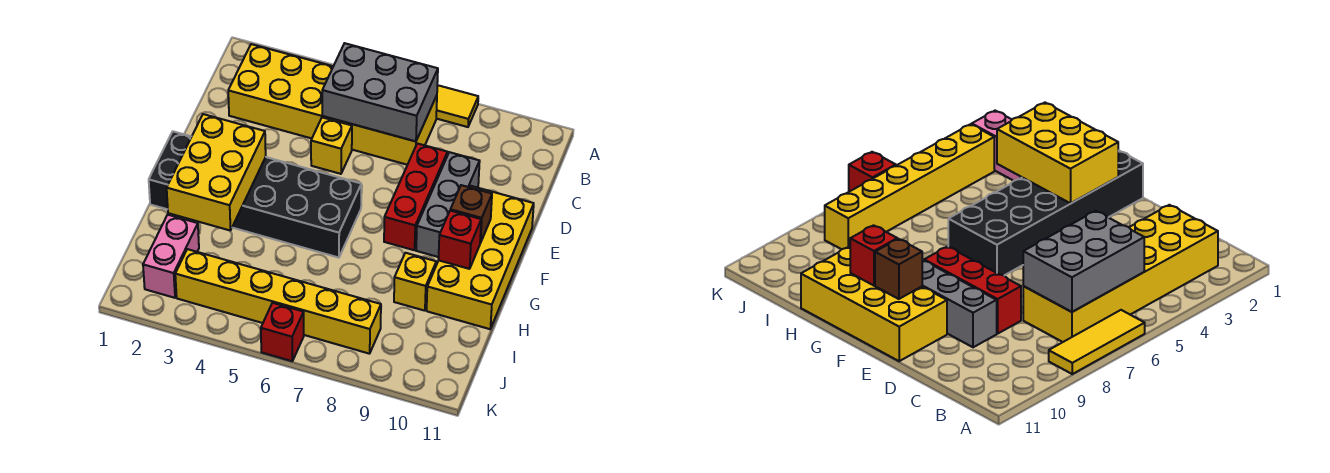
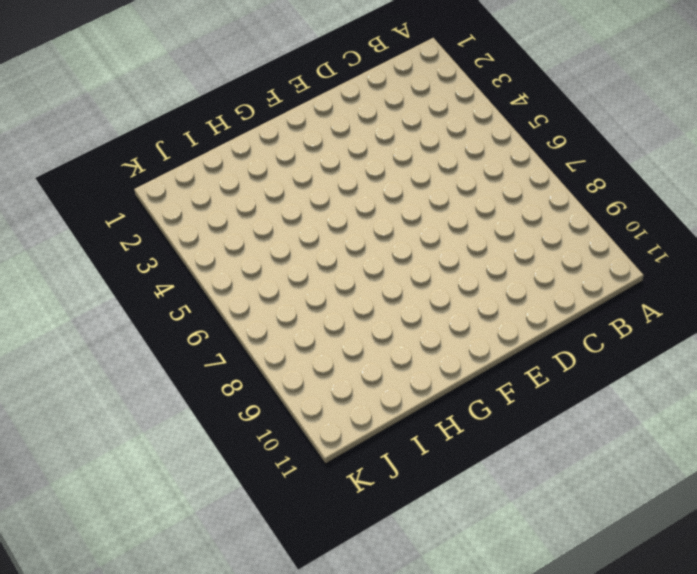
none -> yellow 1x3 tile [436,85,478,127]
none -> yellow 2x6 brick [228,44,437,165]
none -> yellow 1x1 brick [311,117,352,174]

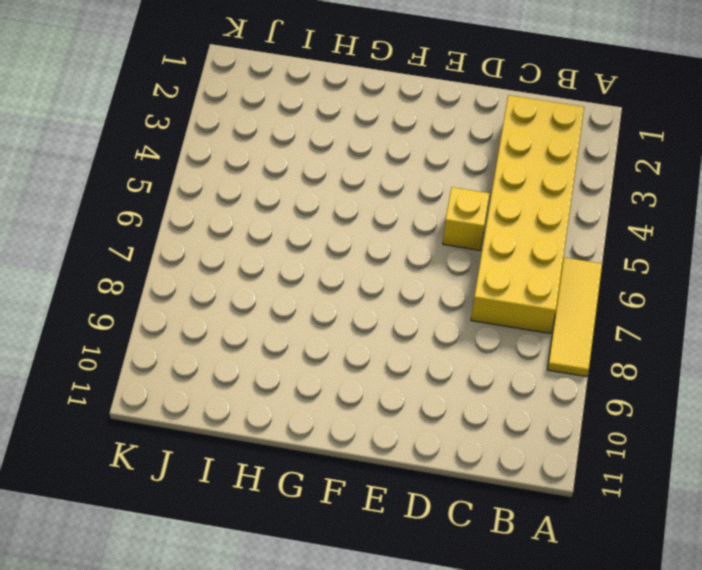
none -> red 1x3 brick [384,143,447,250]
none -> grey 1x3 brick [416,152,480,257]
none -> yellow 2x4 brick [427,186,534,329]

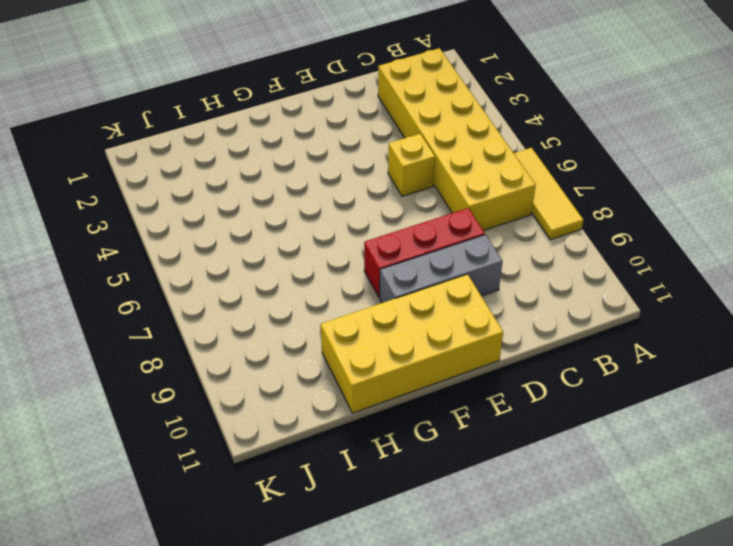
none -> black 2x6 brick [149,131,361,258]
none -> yellow 1x1 brick [394,253,436,311]
none -> pink 1x2 brick [143,215,199,298]

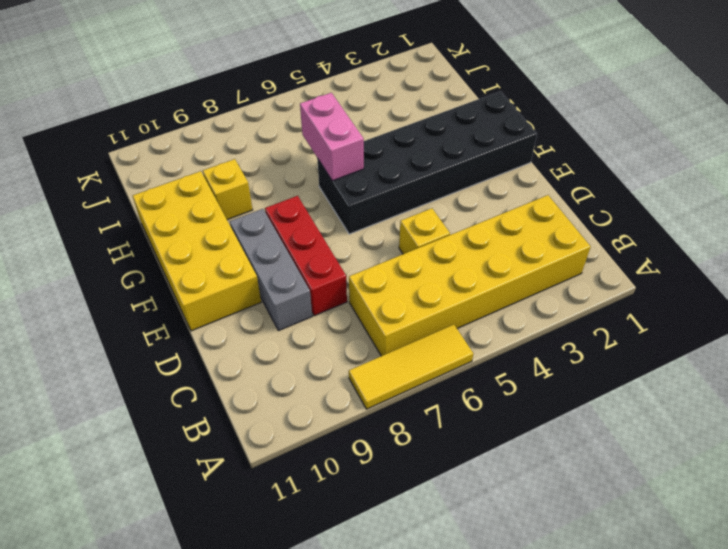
pink 1x2 brick [300,93,364,181] -> pink 1x2 brick moved to [143,215,199,298]
none -> yellow 1x6 brick [175,249,381,354]
none -> red 1x1 brick [261,303,304,361]
none -> grey 2x3 brick [322,43,438,141]

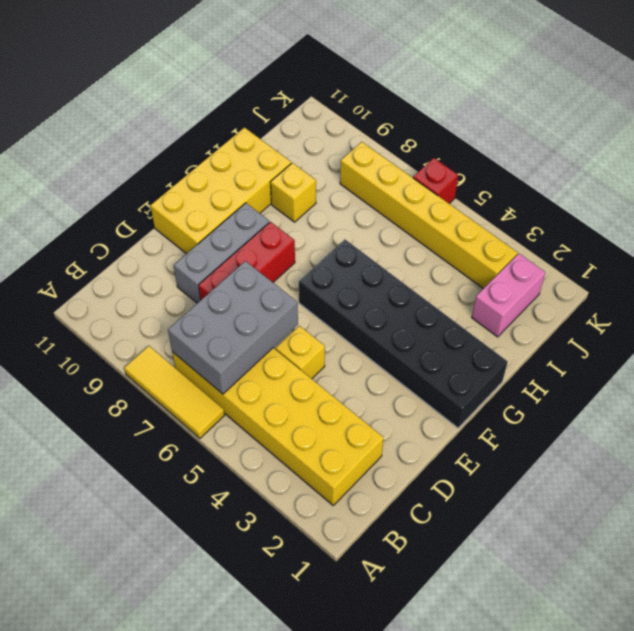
grey 2x3 brick [168,261,298,394] -> grey 2x3 brick turned to [322,43,438,141]
none -> yellow 2x3 brick [167,114,266,230]
none -> brown 1x1 brick [450,185,492,243]
none -> red 1x1 brick [438,211,481,269]

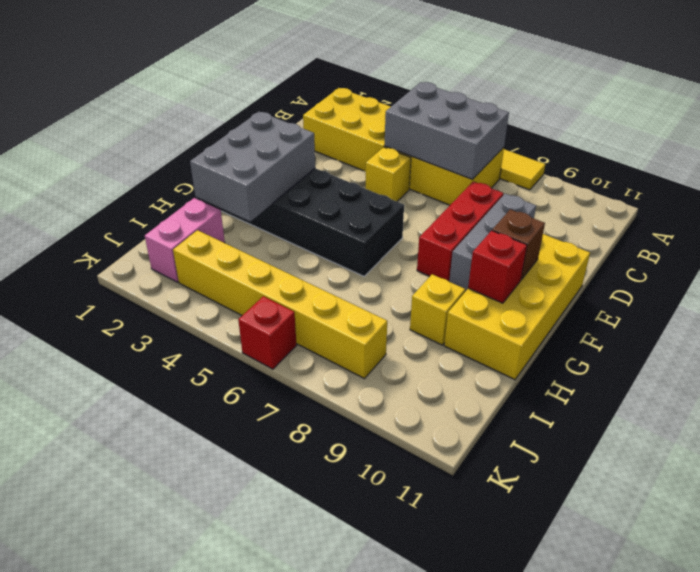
grey 2x3 brick [190,112,315,222] -> yellow 2x3 brick [167,114,266,230]

